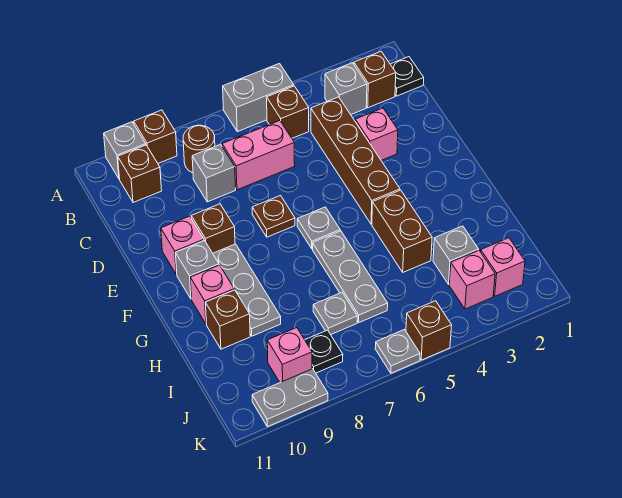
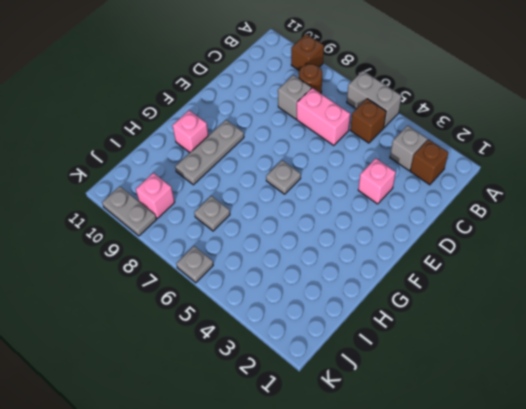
none -> grey 1x1 brick [104,122,146,179]
none -> black 1x1 plate [390,57,424,96]
none -> brown 1x1 brick [118,145,162,203]
none -> brown 1x4 brick [311,97,400,224]

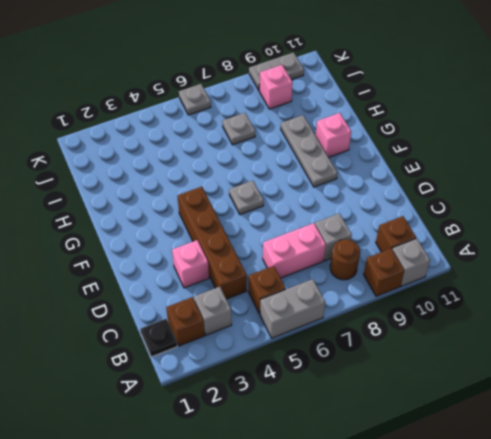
none -> brown 1x1 plate [252,196,295,237]
none -> brown 1x1 brick [191,204,235,253]
none -> pink 1x1 brick [161,216,204,275]
none -> grey 1x1 brick [176,241,219,299]

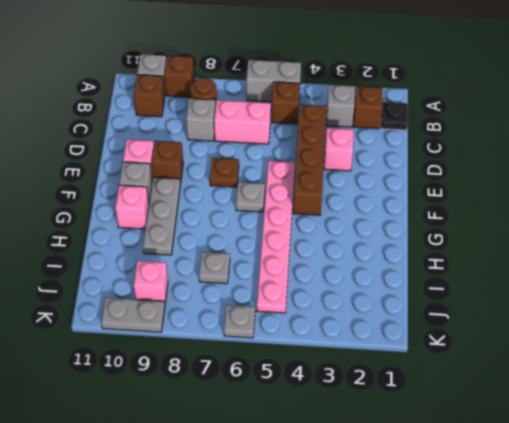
pink 1x6 plate [257,161,295,313] -> none
none -> brown 1x2 brick [372,190,432,272]
none -> grey 1x3 plate [313,231,388,322]
none -> brown 1x1 brick [205,290,250,349]
none -> grey 1x1 brick [433,226,478,284]

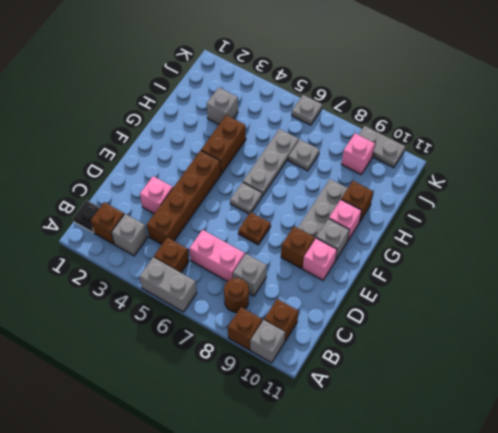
none -> pink 1x1 brick [481,238,525,296]
none -> pink 1x1 brick [449,250,495,309]
none -> black 1x1 plate [305,330,343,373]
none -> brown 1x1 brick [406,301,452,360]

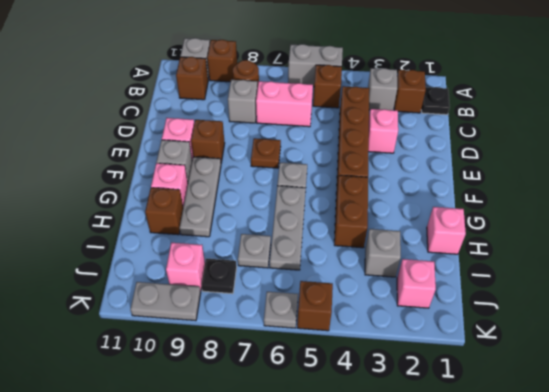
pink 1x1 brick [427,207,466,254] -> pink 1x1 brick moved to [449,250,495,309]

